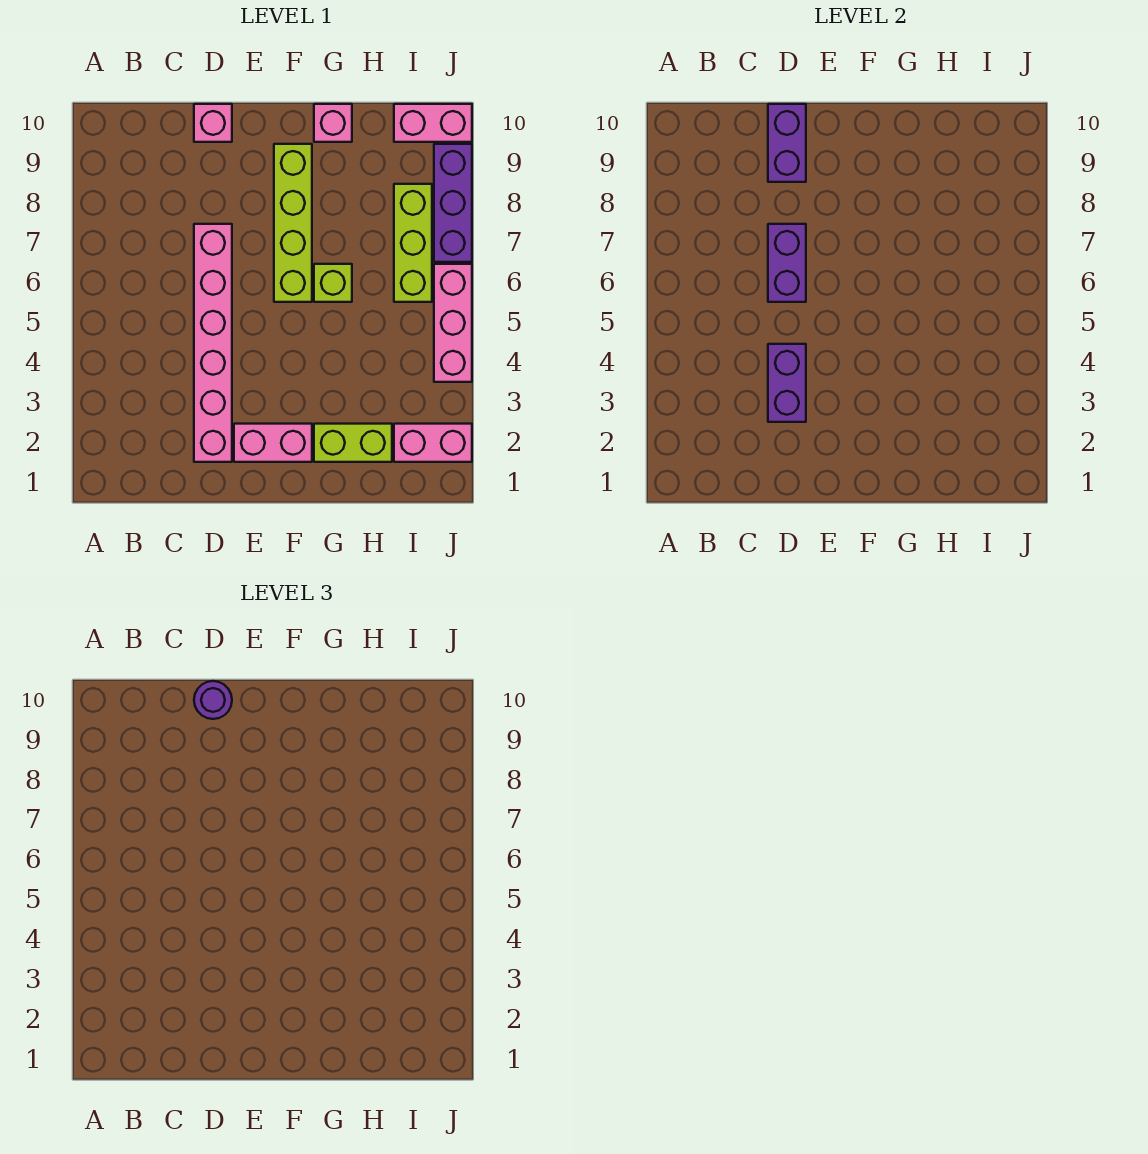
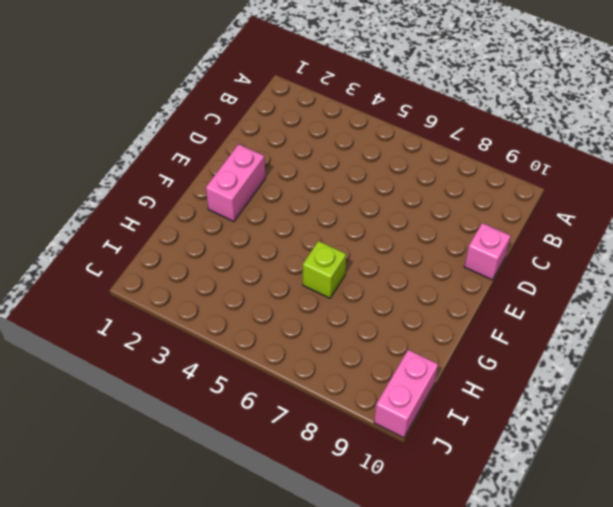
none -> pink 1x6 brick [194,224,232,462]
none -> lime 1x4 brick [274,144,312,302]
none -> lime 1x2 brick [314,424,392,462]

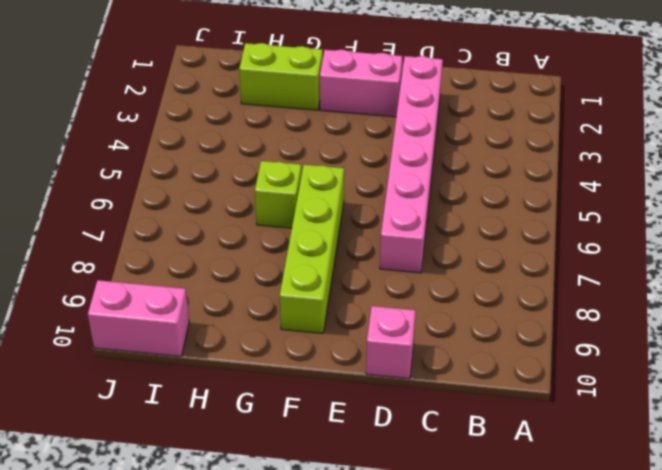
none -> pink 1x1 brick [314,104,352,142]
none -> pink 1x2 brick [394,424,472,462]
none -> lime 1x3 brick [394,184,432,302]

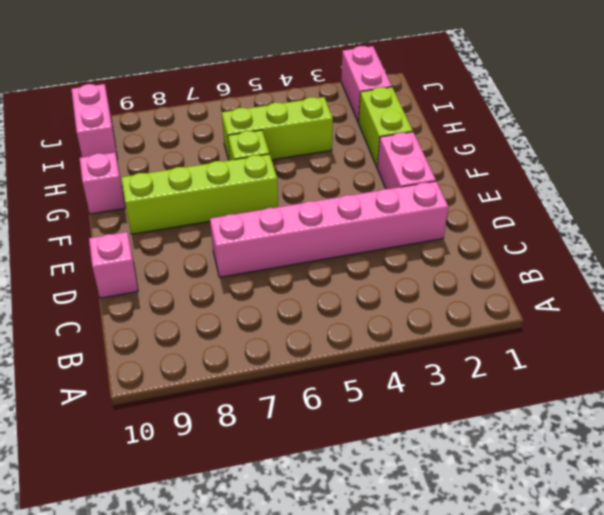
lime 1x3 brick [222,97,333,160] -> lime 1x3 brick moved to [394,184,432,302]
none -> pink 1x3 brick [434,264,472,382]
none -> purple 1x3 brick [434,144,472,262]
none -> purple 1x2 brick [768,344,806,422]

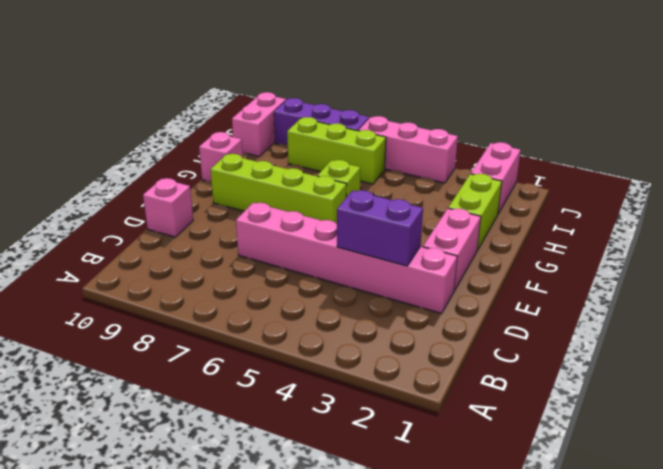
none -> purple 1x2 brick [768,224,806,302]
none -> purple 1x2 brick [768,104,806,182]
none -> purple 1x1 round brick [194,681,232,719]

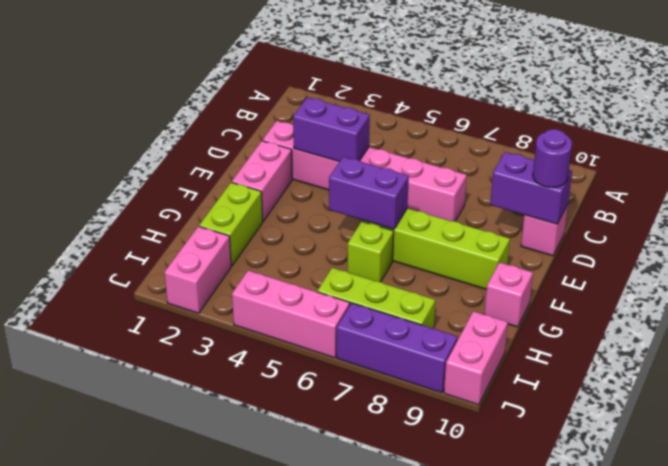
purple 1x2 brick [329,157,409,229] -> purple 1x2 brick moved to [768,224,806,302]

